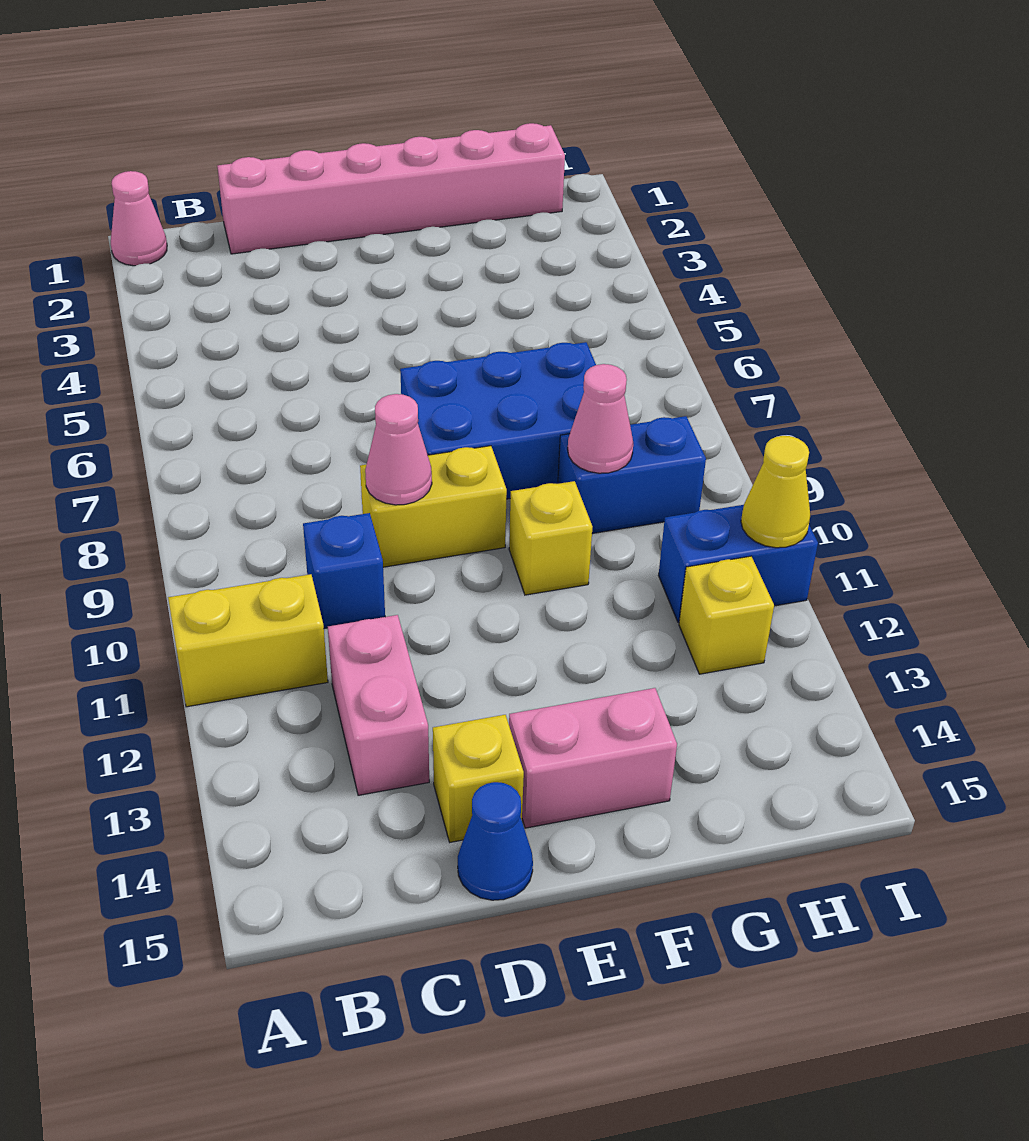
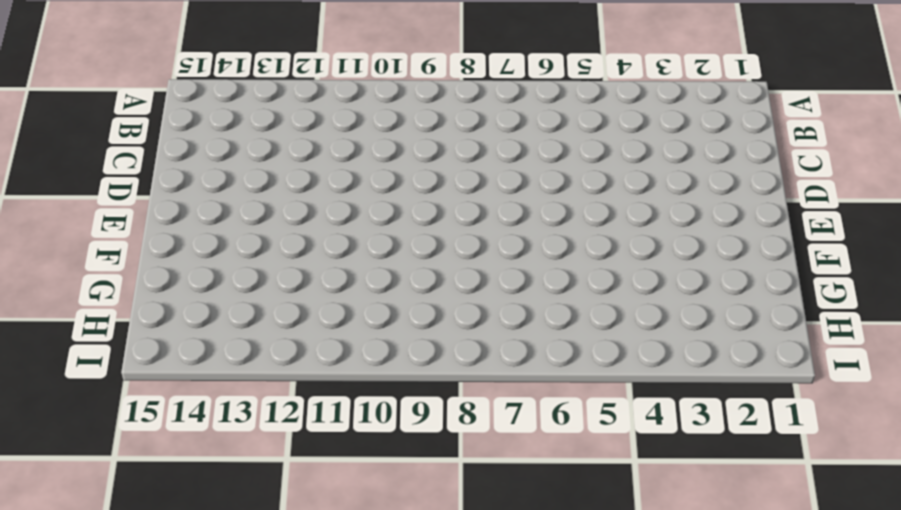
none -> pink 1x1 cone [111,171,167,266]
none -> yellow 1x2 brick [168,574,328,707]
none -> pink 1x6 brick [217,123,565,254]

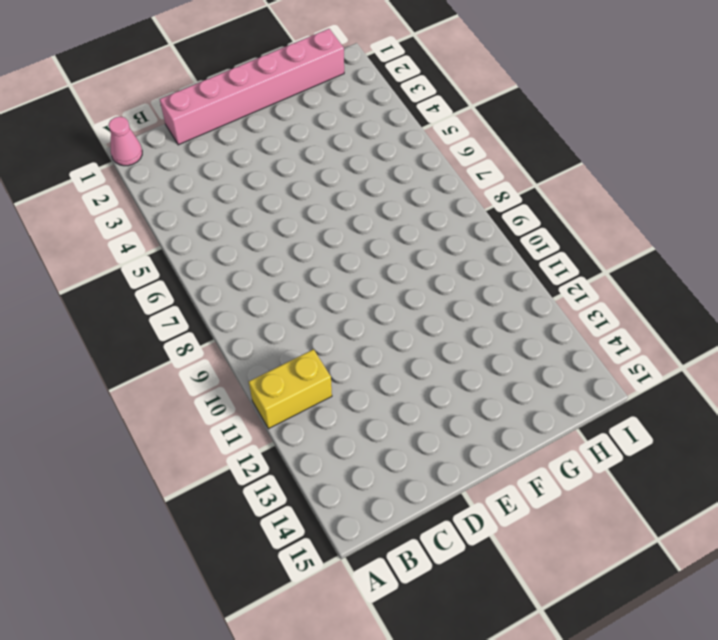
none -> blue 1x1 brick [303,513,385,629]
none -> pink 1x2 brick [328,615,429,795]
none -> yellow 1x2 brick [360,446,507,567]

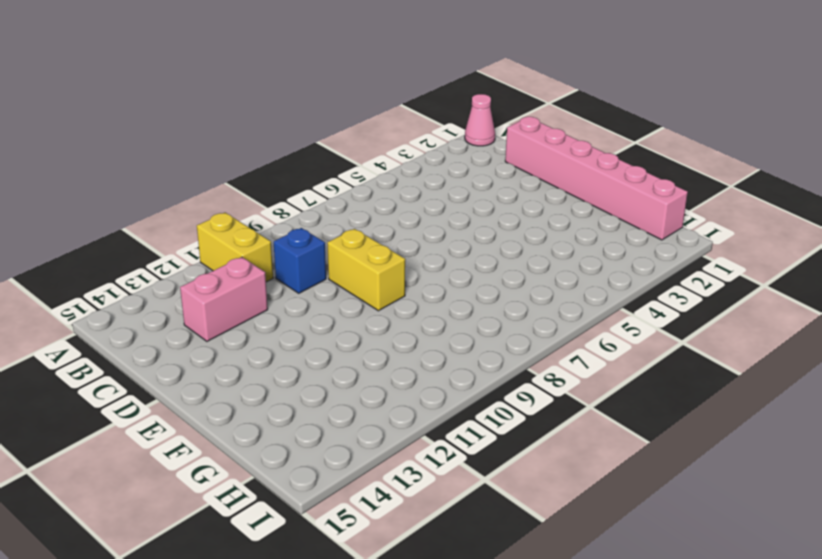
none -> yellow 1x1 brick [433,715,524,842]
none -> blue 1x1 cone [458,782,533,900]
none -> blue 2x3 brick [400,342,596,499]

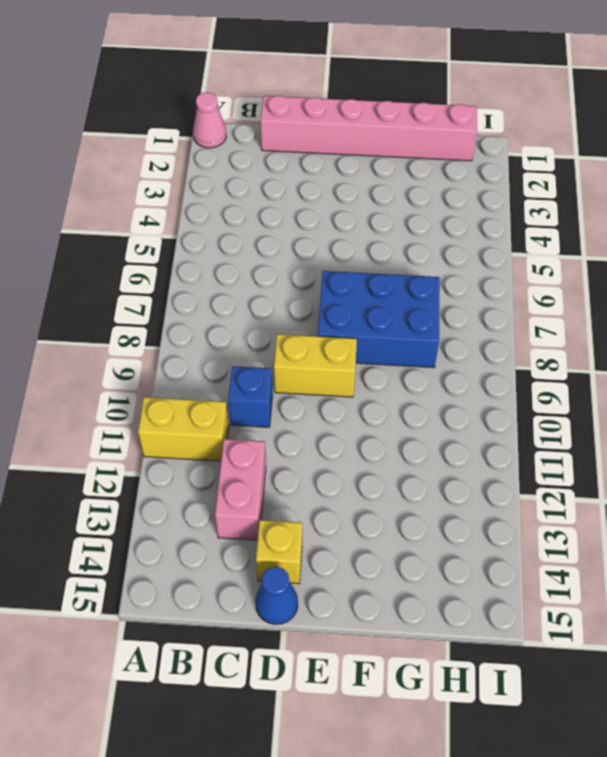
none -> pink 1x2 brick [509,688,677,828]
none -> yellow 1x1 brick [509,481,592,595]
none -> blue 1x2 brick [558,416,706,534]

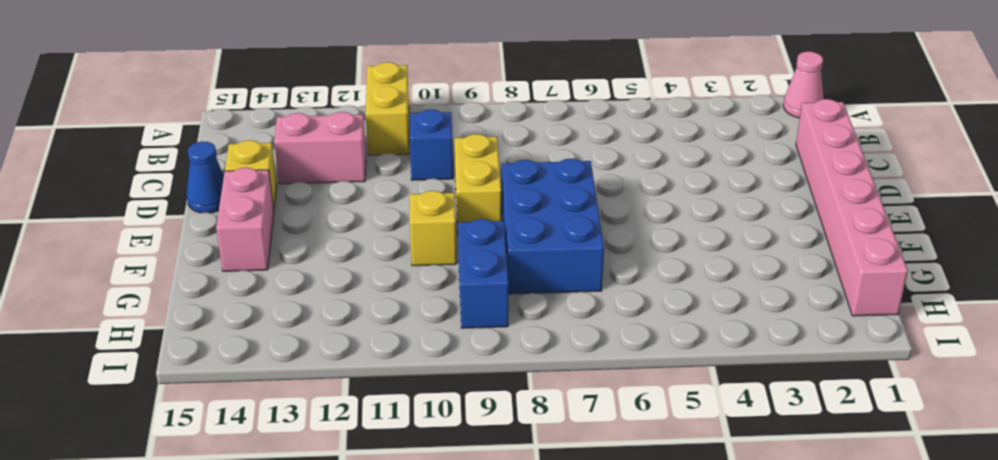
none -> blue 1x2 brick [658,505,818,622]
none -> yellow 1x1 brick [679,556,774,674]
none -> pink 1x1 cone [365,394,432,505]

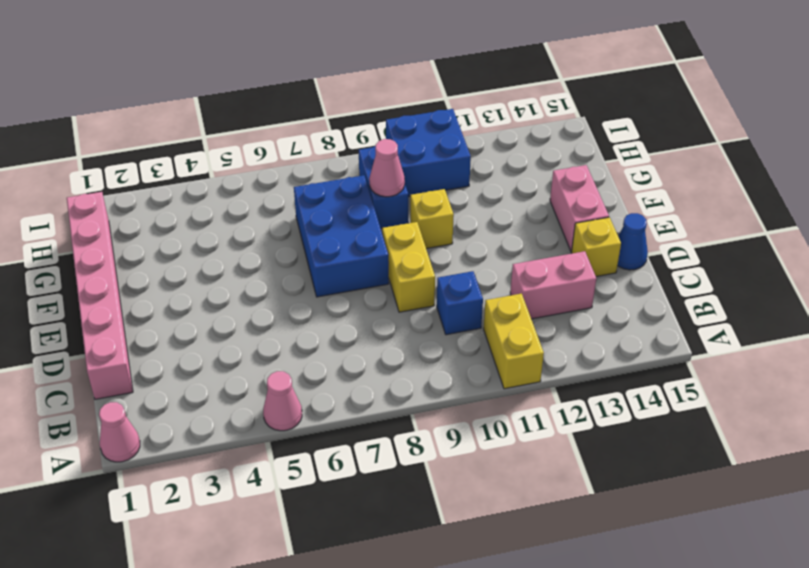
pink 1x1 cone [263,371,302,431] -> pink 1x1 cone moved to [365,394,432,505]
blue 2x2 brick [386,109,471,197] -> blue 1x2 brick [658,505,818,622]
none -> yellow 1x1 brick [679,556,774,674]
none -> yellow 1x1 cone [741,436,810,548]

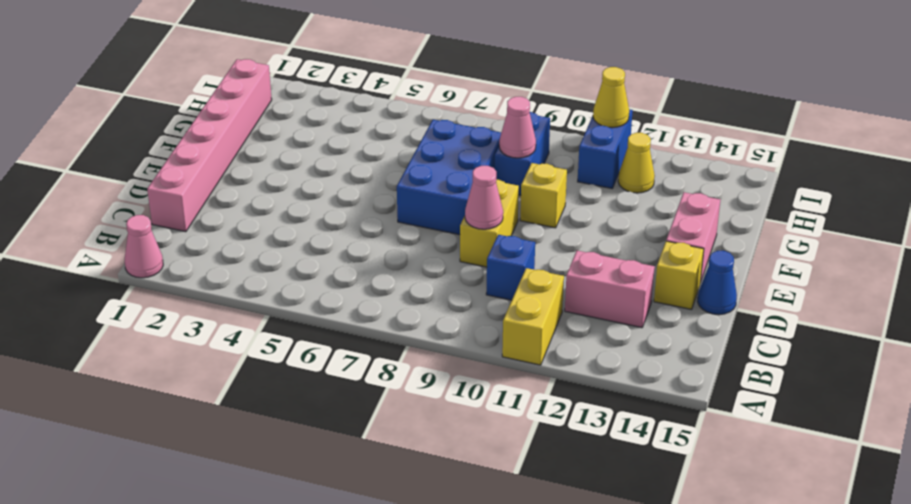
yellow 1x1 cone [618,133,655,193] -> yellow 1x1 brick [679,556,774,674]

